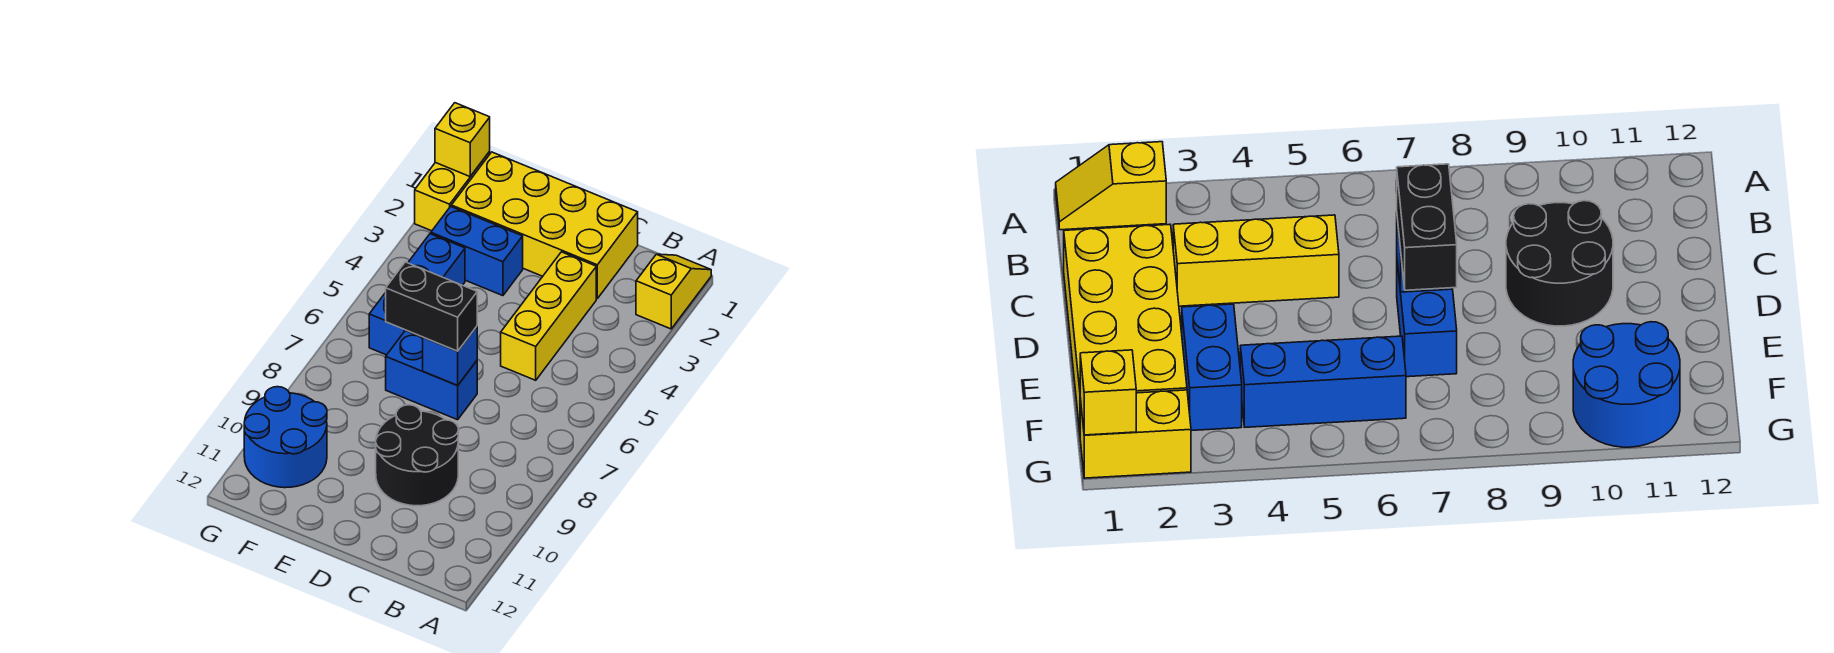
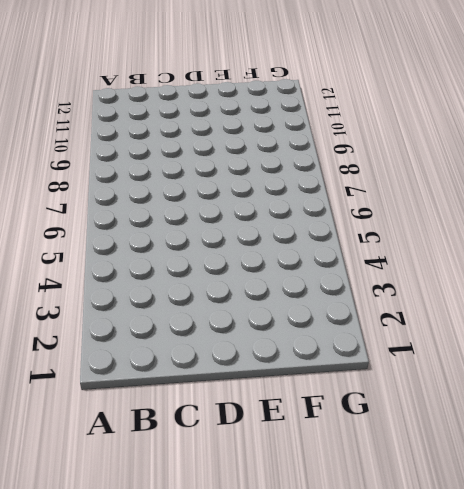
none -> yellow 1x2 slope [636,254,711,329]
none -> yellow 2x4 brick [451,152,638,298]
none -> yellow 1x3 brick [501,252,596,380]

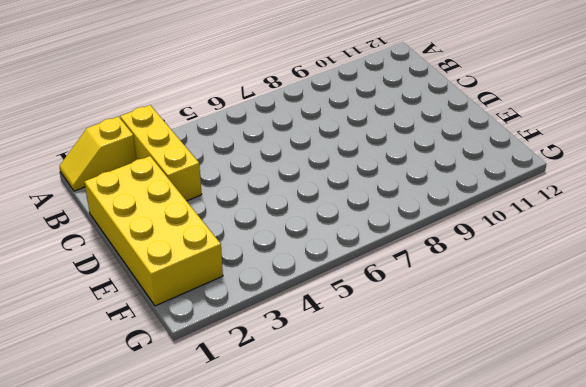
yellow 1x3 brick [120,105,202,201] -> yellow 1x3 brick turned to [501,252,596,380]
none -> black 2x2 round brick [376,405,458,506]
none -> blue 1x2 brick [386,331,477,420]
none -> blue 1x2 brick [431,207,523,296]

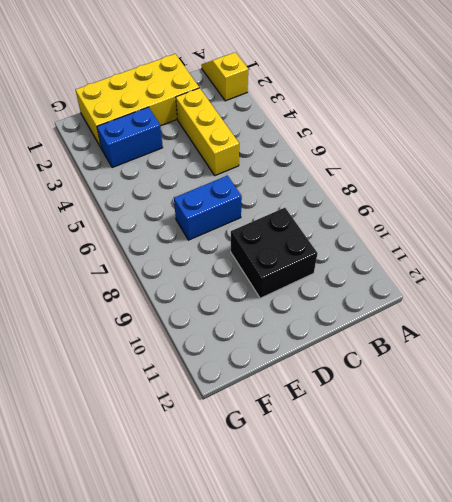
black 2x2 brick [231,208,318,298] -> black 2x2 round brick [376,405,458,506]
none -> blue 1x3 brick [369,234,465,355]
none -> blue 2x2 round brick [244,387,327,488]
none -> yellow 1x2 brick [415,152,490,231]

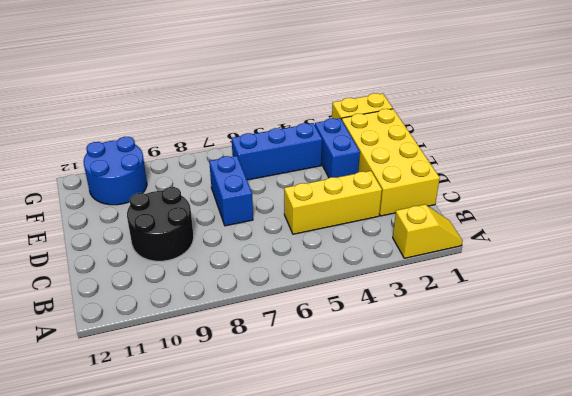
none -> blue 1x1 brick [423,327,477,386]
none -> yellow 1x1 brick [435,103,490,176]
none -> black 1x2 brick [386,262,477,351]

